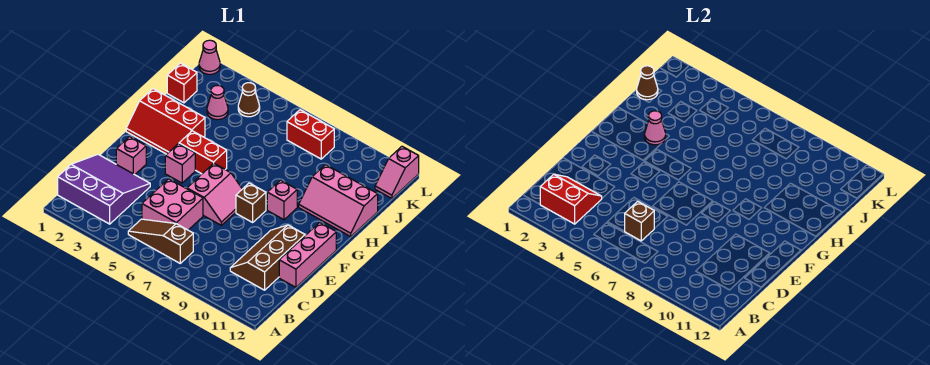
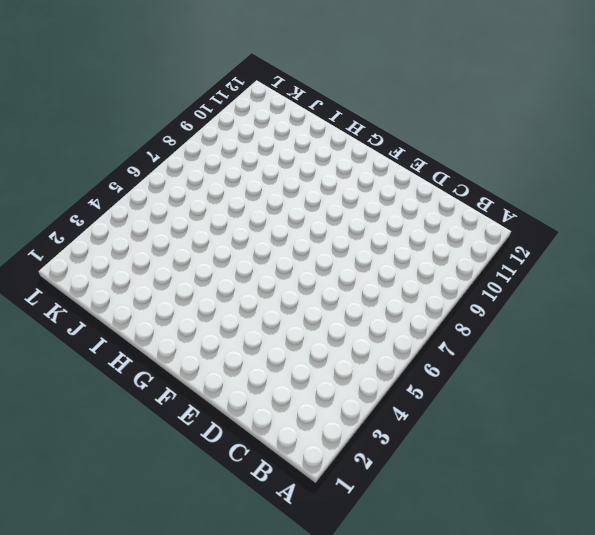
none -> purple 3x3 slope [58,154,150,224]
none -> brown 1x3 slope [128,219,193,263]
none -> pink 2x2 brick [142,179,203,230]

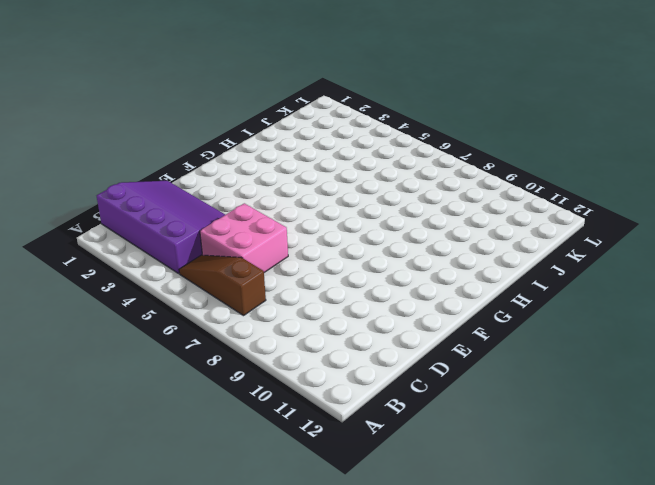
purple 3x4 slope [97,181,225,273] -> purple 3x3 slope [58,154,150,224]
none -> brown 2x3 slope [230,225,305,290]
none -> pink 1x3 brick [279,222,336,287]
none -> pink 1x1 brick [116,137,146,175]

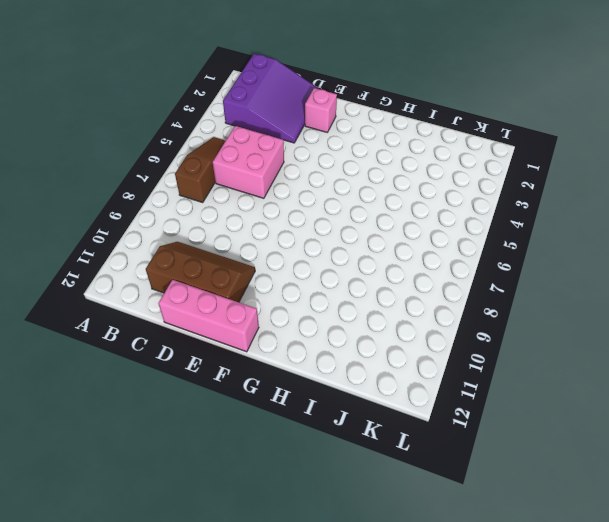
none -> pink 2x2 slope [187,163,242,225]
none -> pink 1x1 brick [165,144,195,183]
none -> brown 1x1 brick [236,183,266,222]

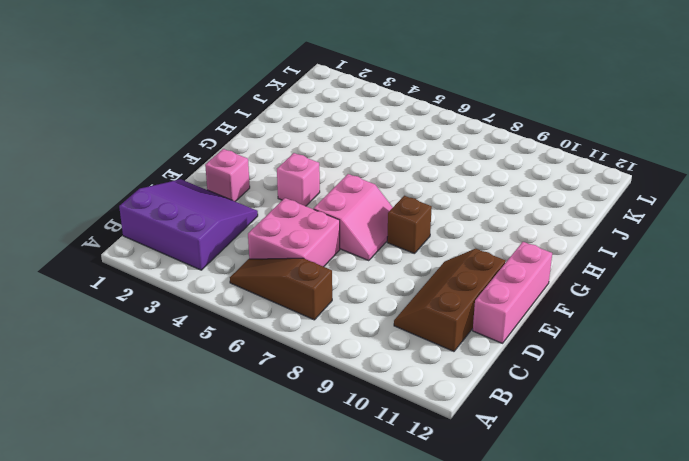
none -> red 2x3 slope [126,89,205,154]
none -> red 1x2 brick [179,131,227,174]
none -> pink 1x1 brick [267,180,297,220]

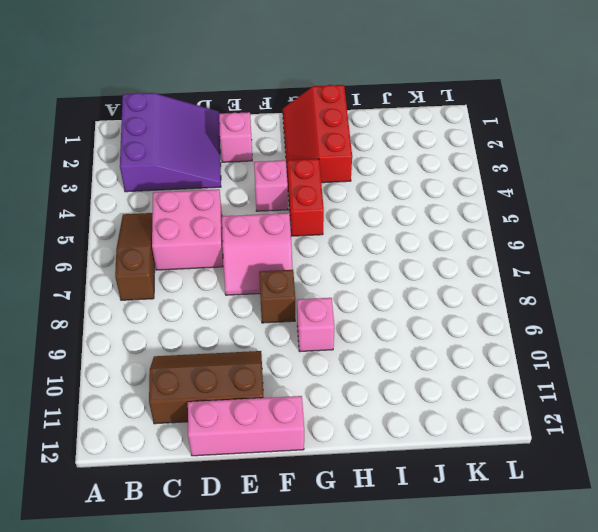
none -> pink 2x3 slope [299,165,378,236]
none -> red 1x1 brick [167,63,197,103]
none -> pink 1x1 cone [207,85,228,120]

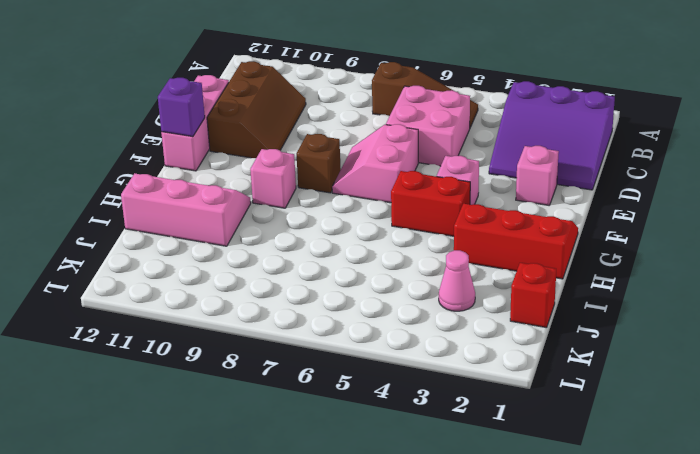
purple 1x1 brick [158,78,205,137] -> none
none -> brown 1x1 cone [238,83,260,117]
none -> red 1x2 brick [287,110,334,159]
none -> pink 1x2 slope [375,146,419,199]

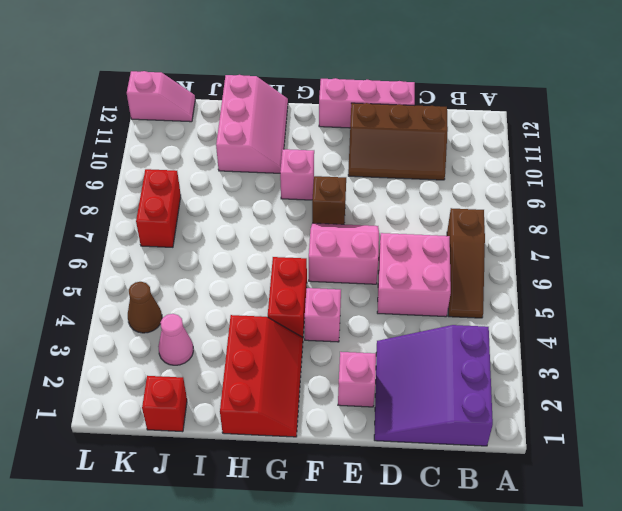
none -> pink 1x1 cone [199,40,220,74]
none -> red 2x2 slope [540,174,602,224]
none -> brown 1x1 brick [625,201,654,241]

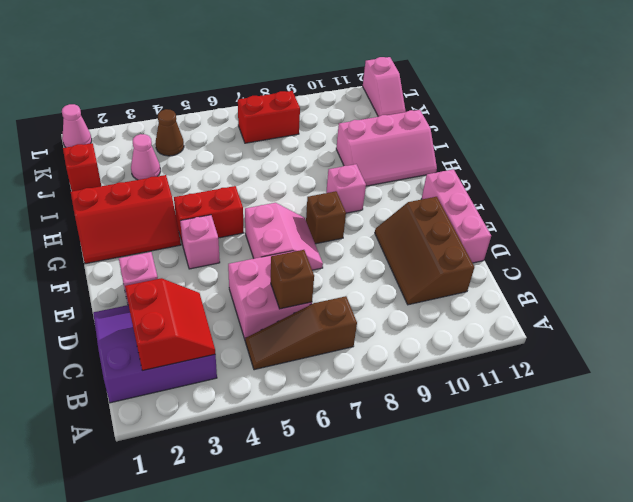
red 2x2 slope [125,278,215,370] -> red 2x2 slope turned to [540,174,602,224]
none -> pink 1x1 cone [644,111,666,145]
none -> brown 1x1 cone [637,66,658,100]

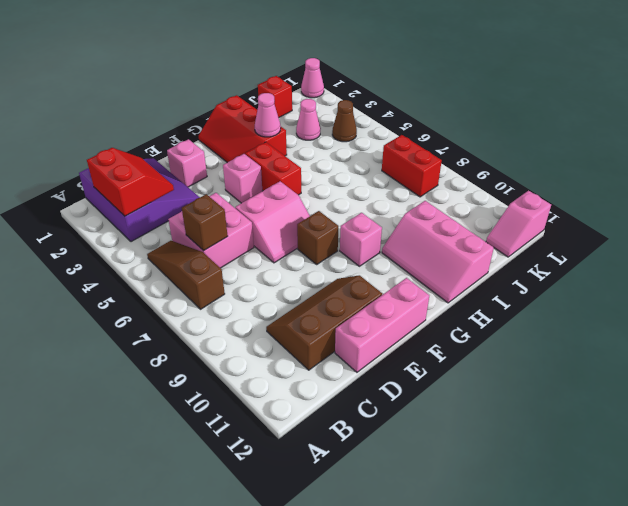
none -> brown 1x1 cone [637,66,658,100]

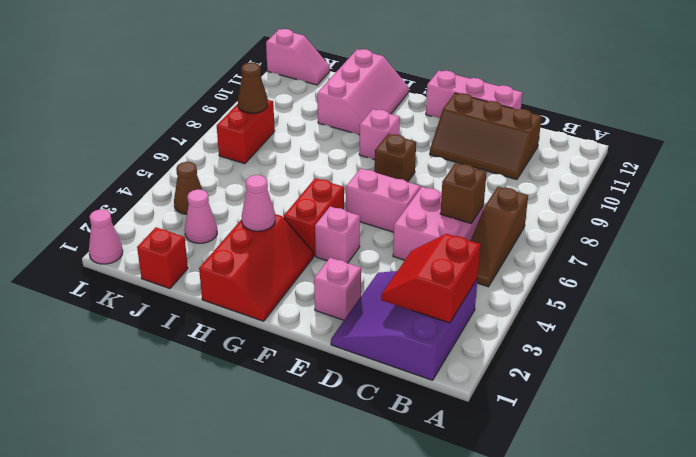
brown 1x1 cone [238,62,268,113] -> brown 1x1 cone moved to [637,66,658,100]

